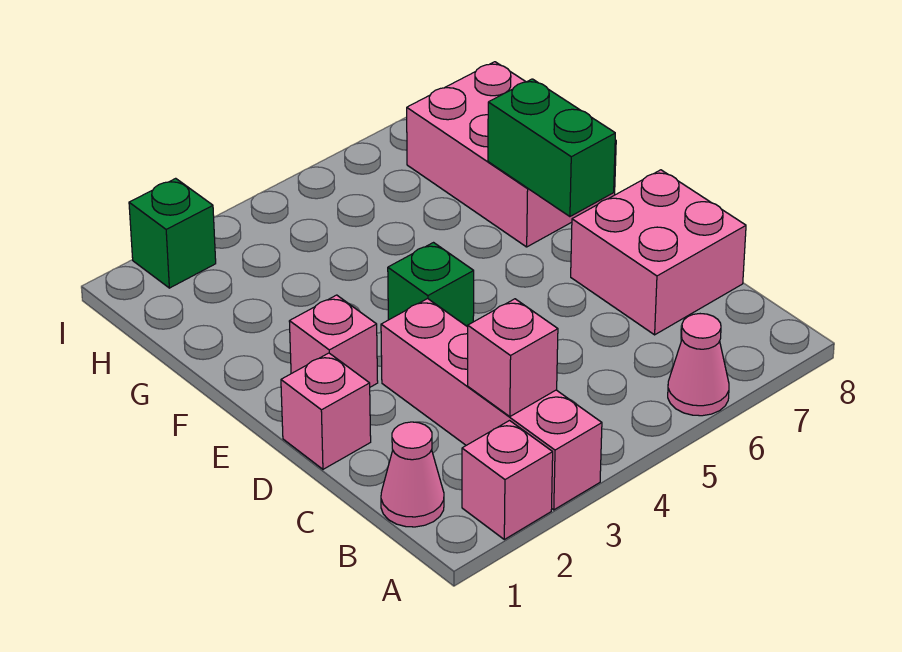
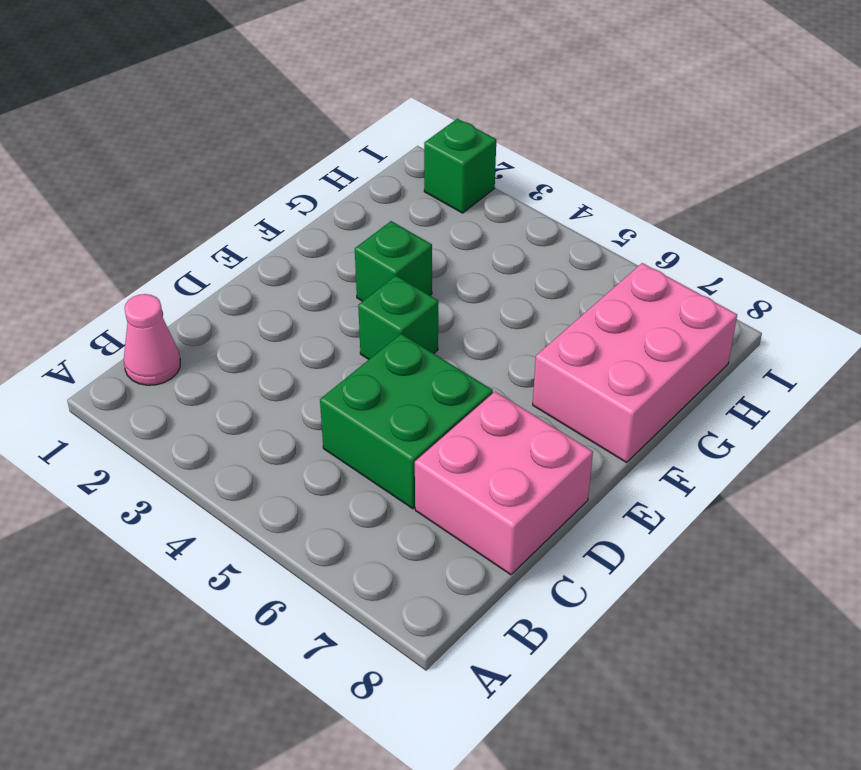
green 2x2 brick [320,334,493,509] -> none
green 1x1 brick [355,221,432,301] -> none
none -> pink 1x1 brick [462,421,553,539]
none -> pink 1x4 brick [381,299,602,510]
none -> pink 1x1 cone [668,314,729,416]

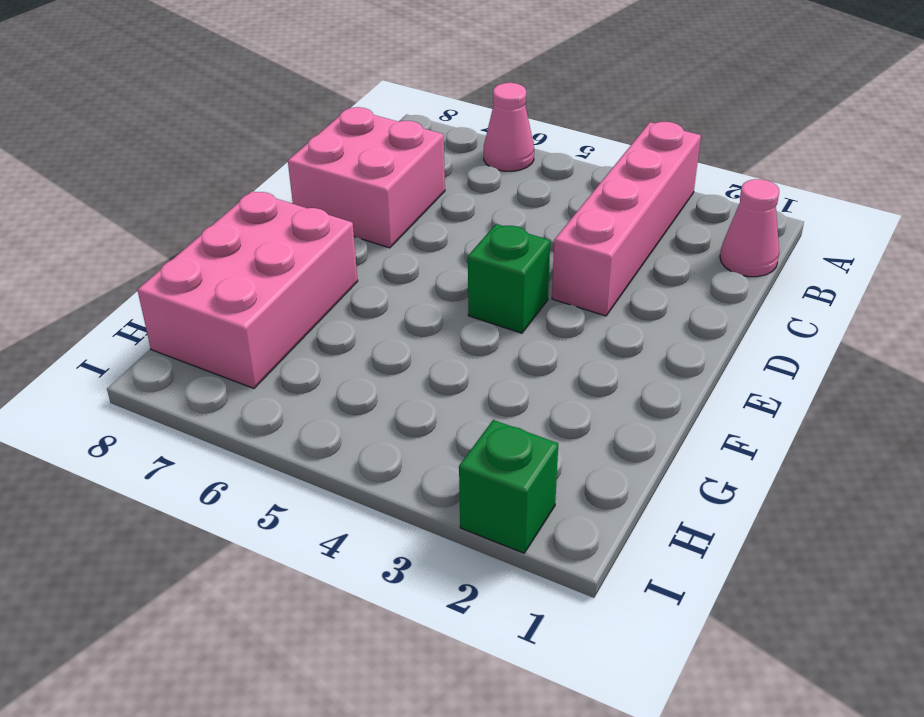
none -> pink 1x1 brick [462,421,553,539]
none -> pink 1x1 brick [281,353,371,469]
none -> pink 1x1 brick [289,295,378,387]

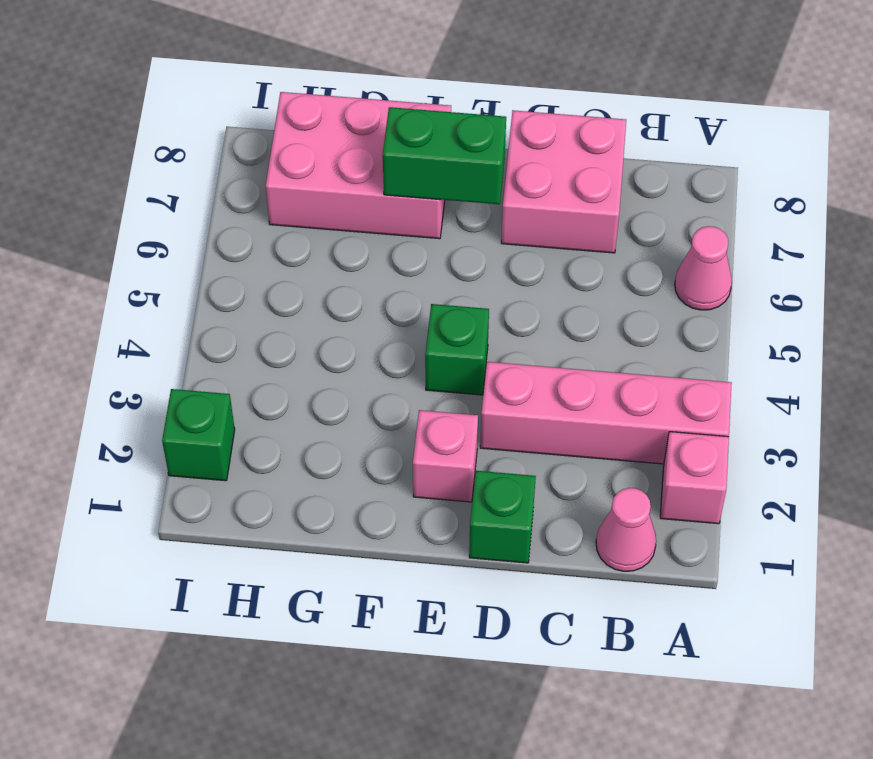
green 1x1 brick [469,471,536,563] -> pink 1x1 brick [281,353,371,469]
none -> pink 1x1 brick [468,299,558,417]

